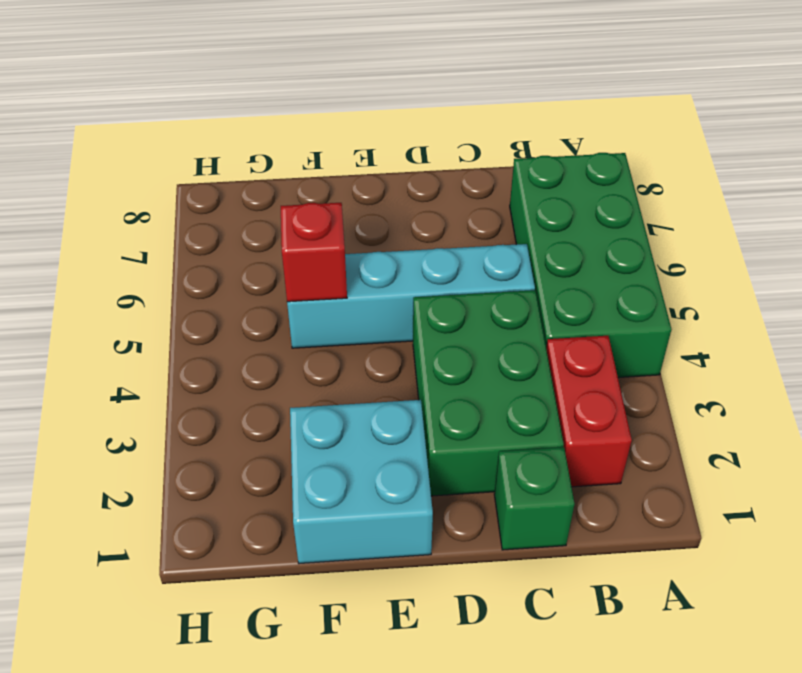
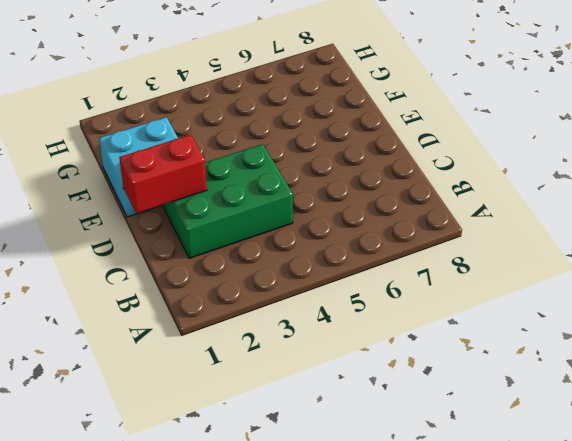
red 1x2 brick [119,135,207,214] -> red 1x2 brick moved to [546,336,632,487]
none -> green 2x4 brick [510,153,671,377]
none -> green 1x1 brick [494,447,575,550]

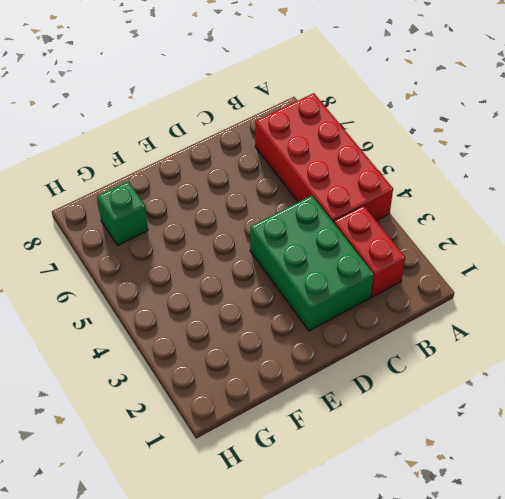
red 2x4 brick [255,93,393,223] -> green 2x4 brick [510,153,671,377]
green 1x1 brick [97,182,148,245] -> green 1x1 brick moved to [494,447,575,550]
none -> cyan 1x4 brick [287,244,535,348]
none -> cyan 2x2 brick [290,400,433,564]

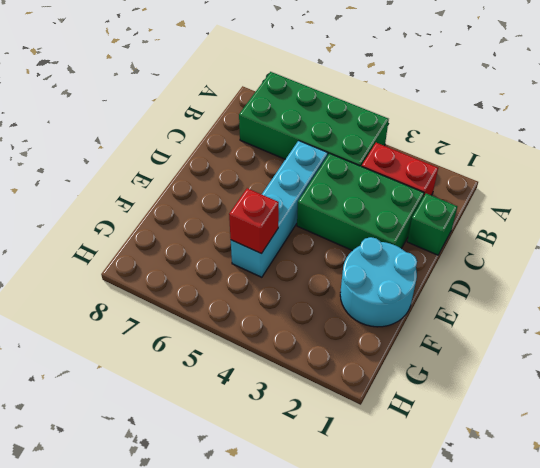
cyan 2x2 round brick [340,237,417,327] -> cyan 2x2 brick [290,400,433,564]

